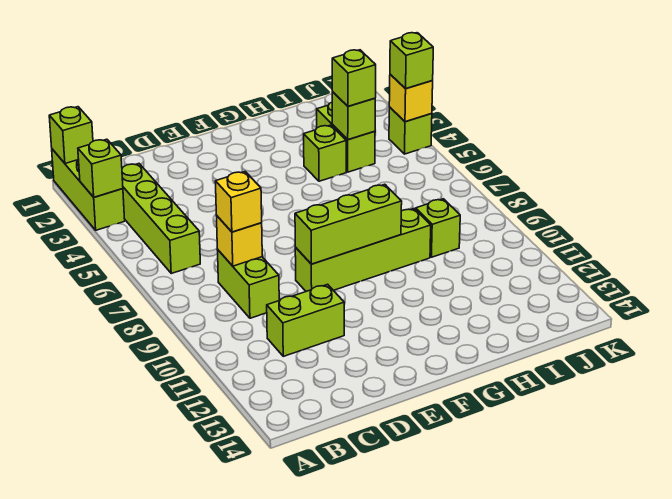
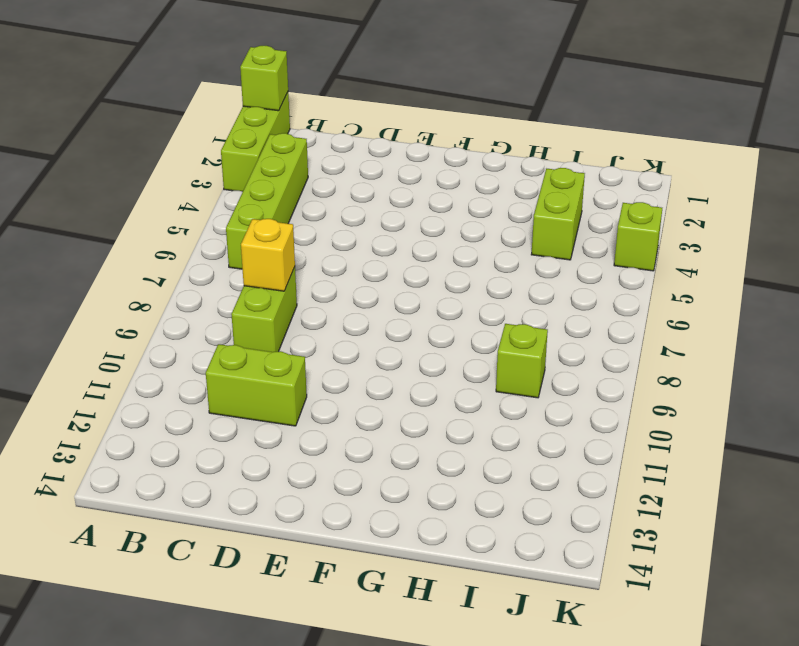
none -> lime 1x4 brick [295,209,431,291]
none -> lime 1x1 brick [304,125,346,181]
none -> lime 1x1 brick [78,139,123,197]

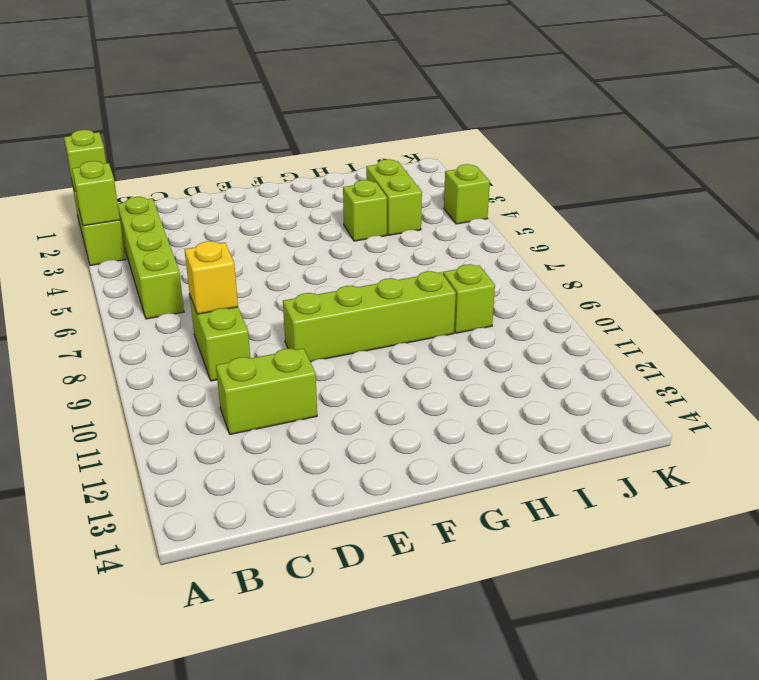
none -> lime 1x3 brick [295,184,402,264]
none -> lime 1x1 brick [332,92,375,140]
none -> yellow 1x1 brick [389,74,433,122]

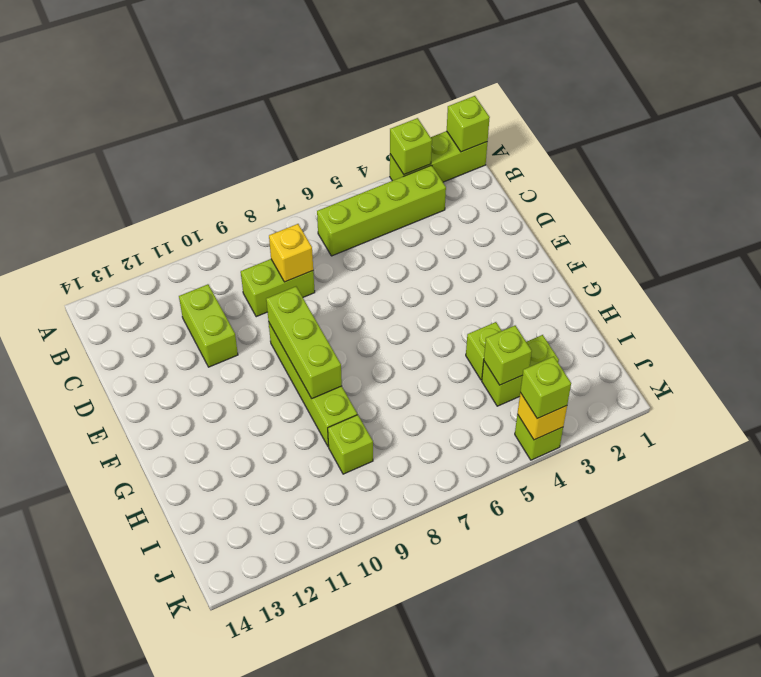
none -> yellow 1x1 brick [215,172,262,232]
none -> lime 1x1 brick [332,50,376,106]

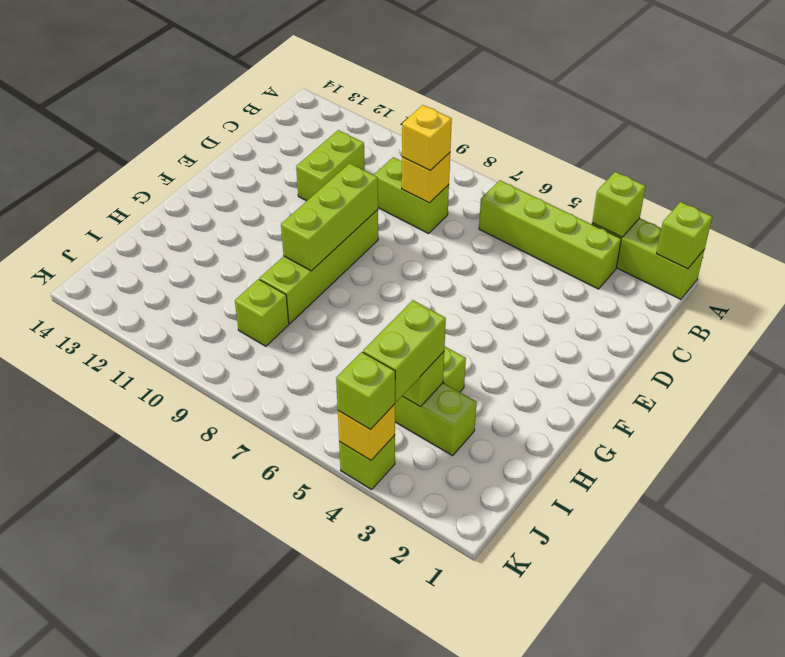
lime 1x2 brick [363,300,446,402] -> lime 1x1 brick [332,50,376,106]

